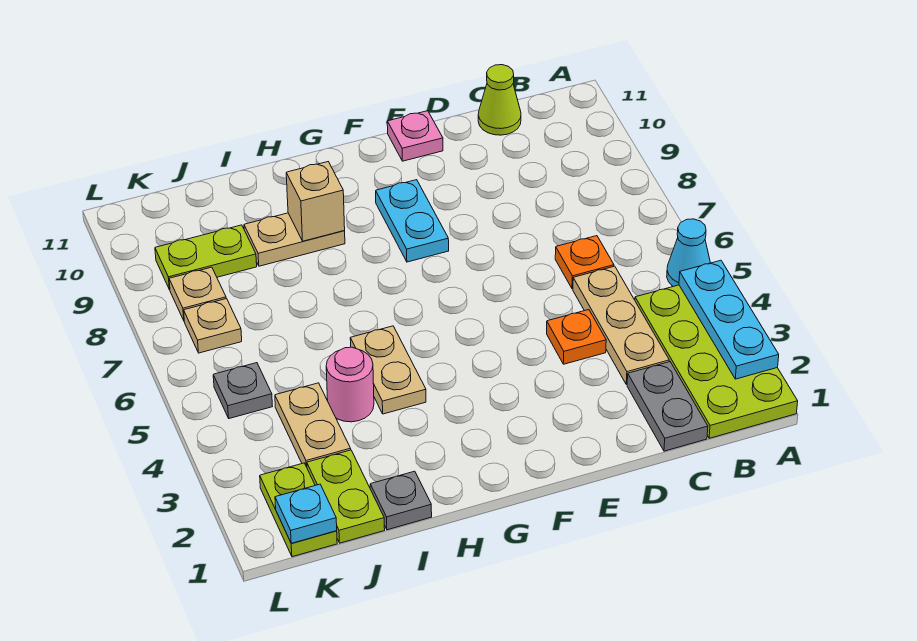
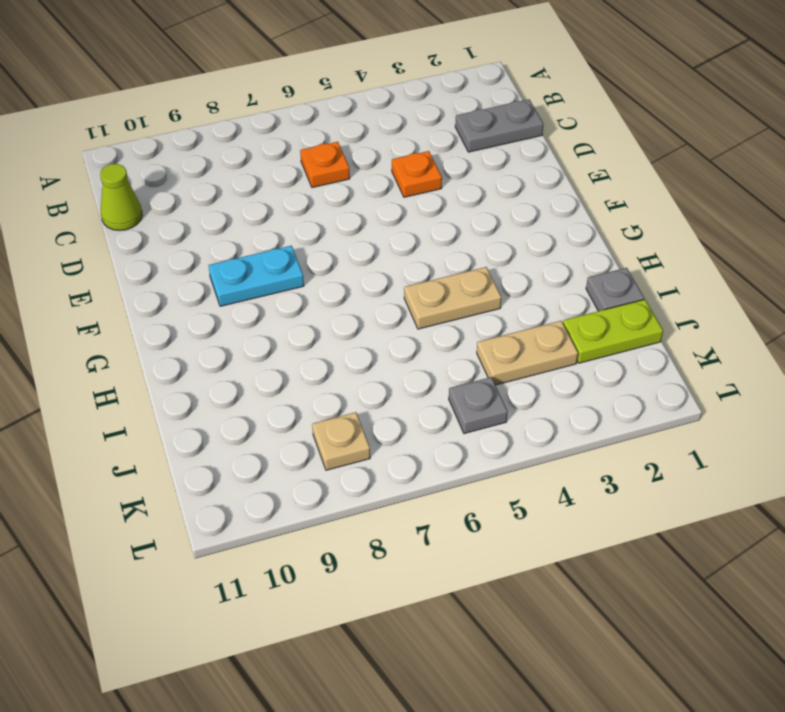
none -> lime 2x4 plate [635,285,798,438]
none -> cyan 1x1 cone [667,219,710,286]
none -> tan 1x3 plate [573,266,669,385]

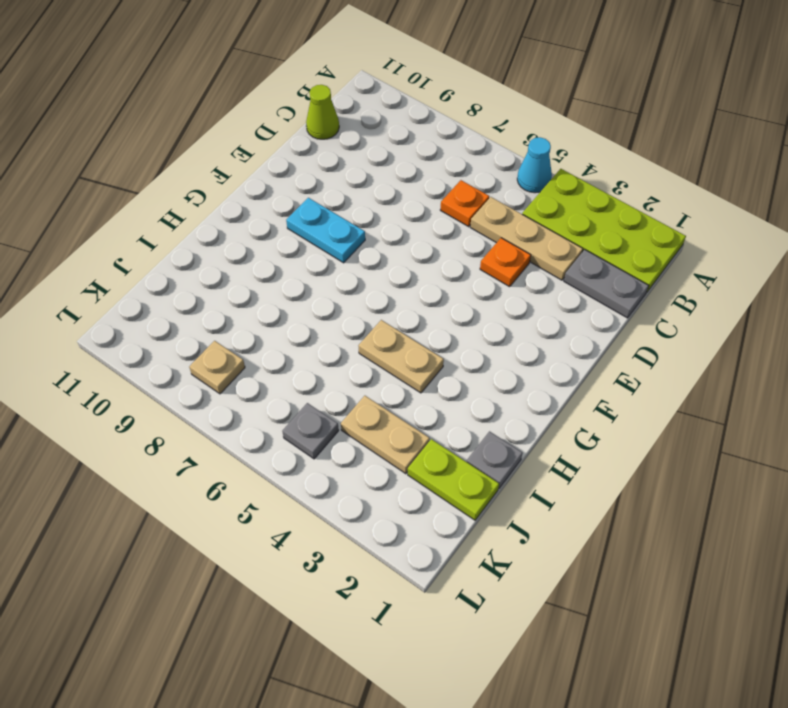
none -> pink 1x1 plate [387,111,443,161]
none -> tan 1x2 plate [244,213,345,266]
none -> pink 1x1 round brick [326,347,374,422]

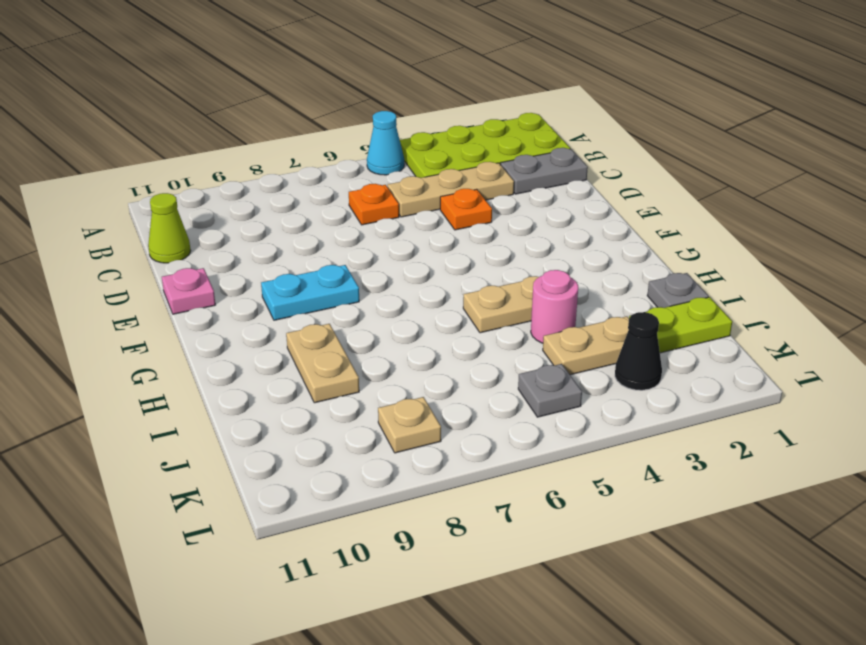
black 1x1 cone [615,312,662,390] -> none
none -> lime 1x2 plate [155,225,257,290]
none -> lime 1x2 plate [260,463,337,557]
none -> tan 1x1 plate [184,299,242,353]

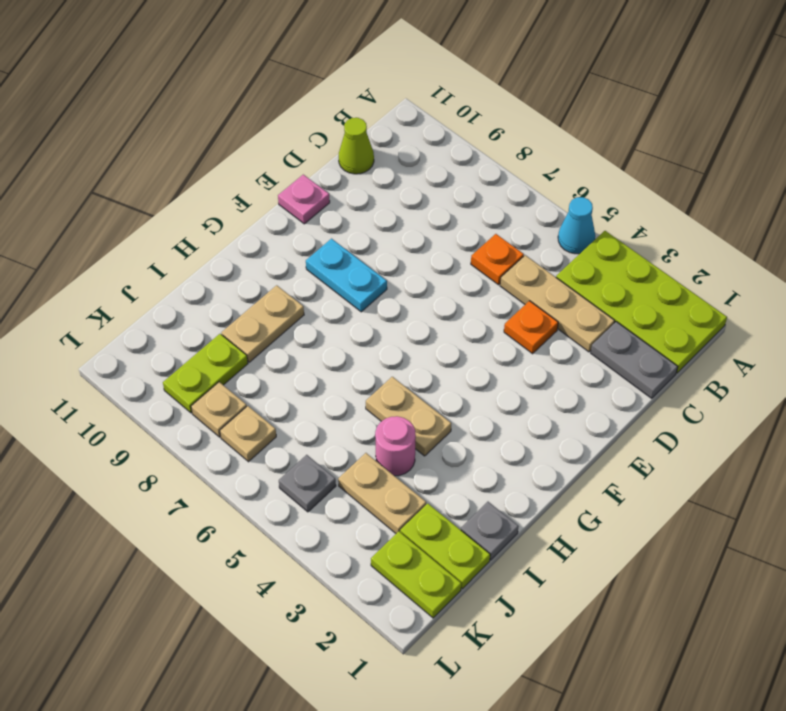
none -> cyan 1x3 plate [679,260,779,379]
none -> tan 1x1 brick [286,162,345,241]
none -> cyan 1x1 plate [275,484,337,543]

